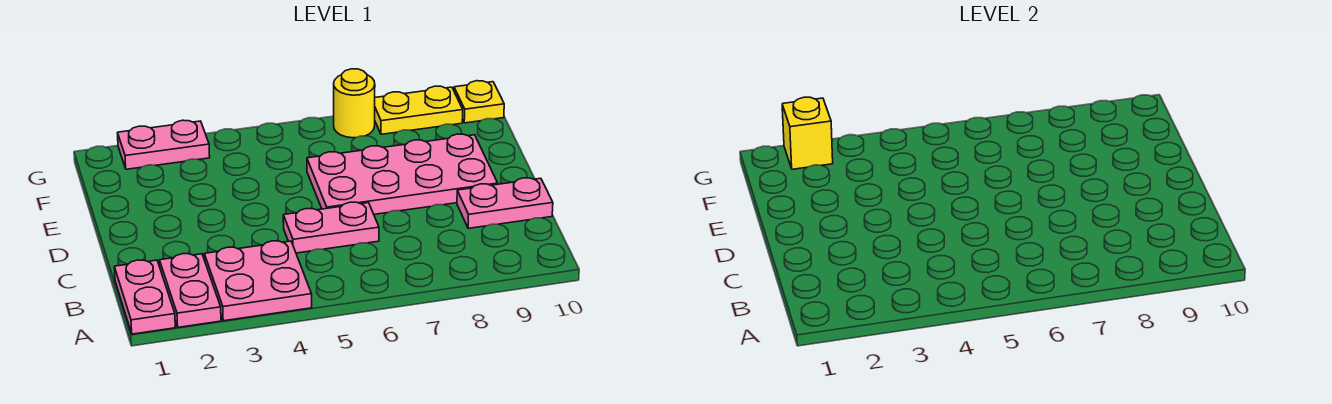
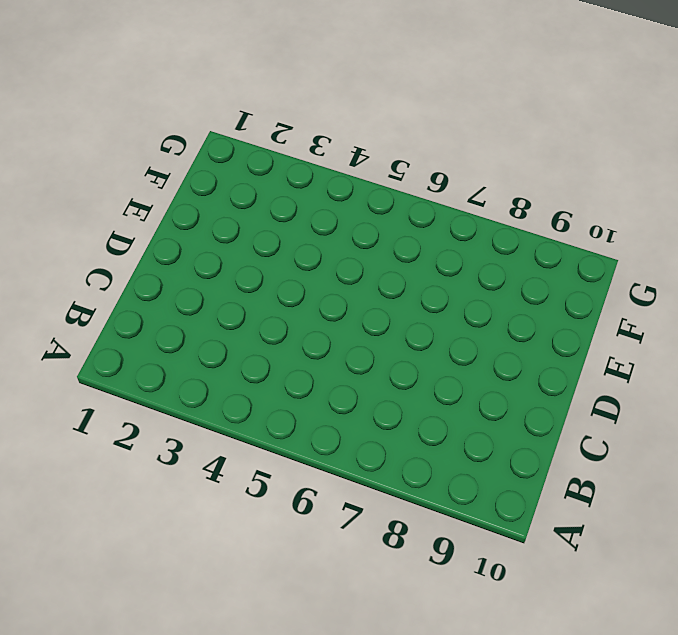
none -> pink 1x2 plate [114,260,175,334]
none -> pink 1x2 plate [160,254,221,327]

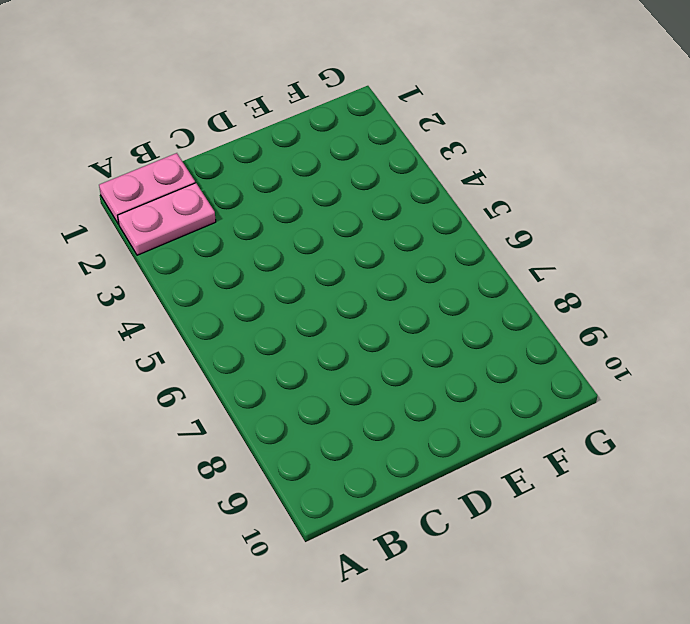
none -> pink 2x2 plate [204,241,312,321]
none -> pink 1x2 plate [283,202,379,253]

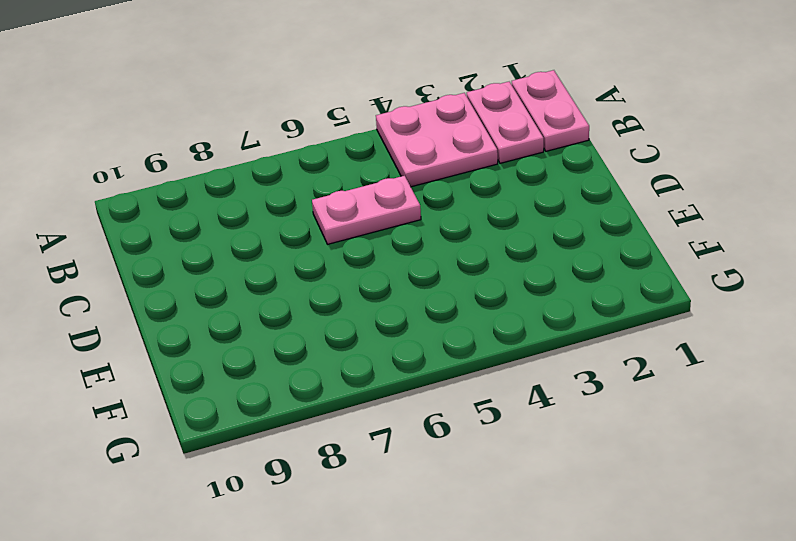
none -> pink 1x2 plate [457,178,553,228]
none -> pink 2x4 plate [307,134,498,214]

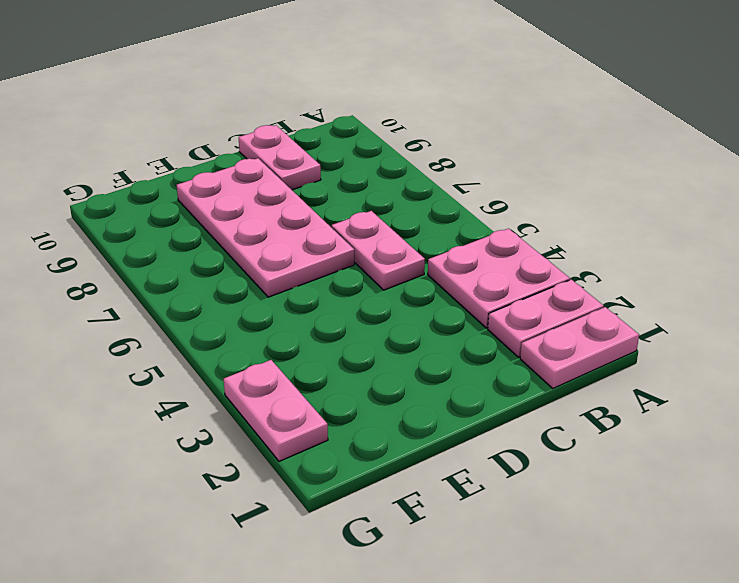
none -> yellow 1x1 round brick [334,69,375,138]
none -> yellow 1x2 plate [375,86,463,134]

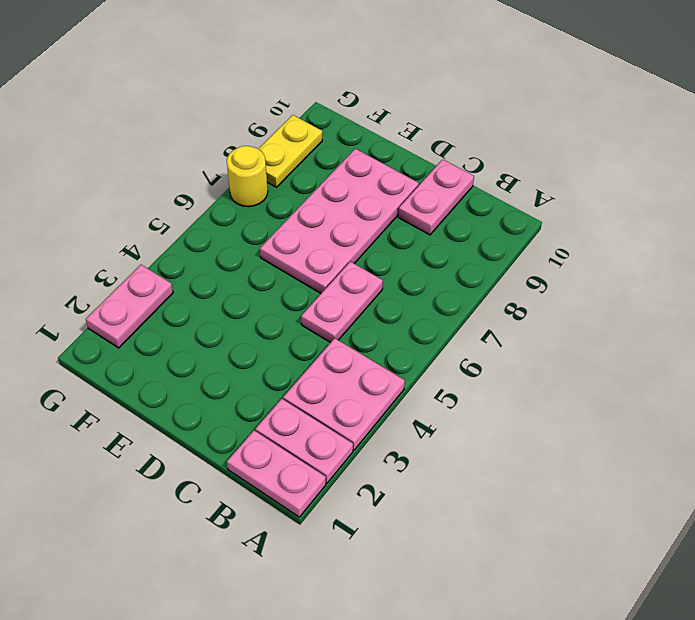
none -> yellow 1x1 plate [454,81,504,123]
none -> yellow 1x1 brick [782,97,833,169]

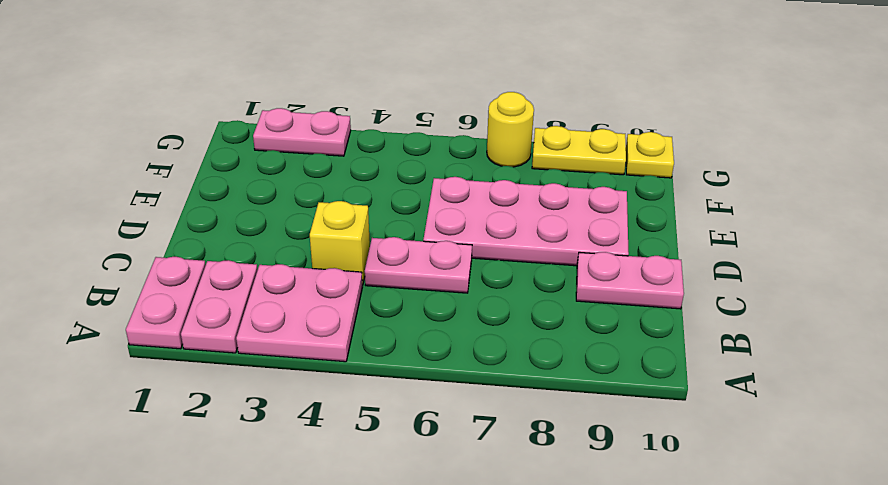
yellow 1x1 brick [310,201,370,285] -> yellow 1x1 brick moved to [782,97,833,169]

